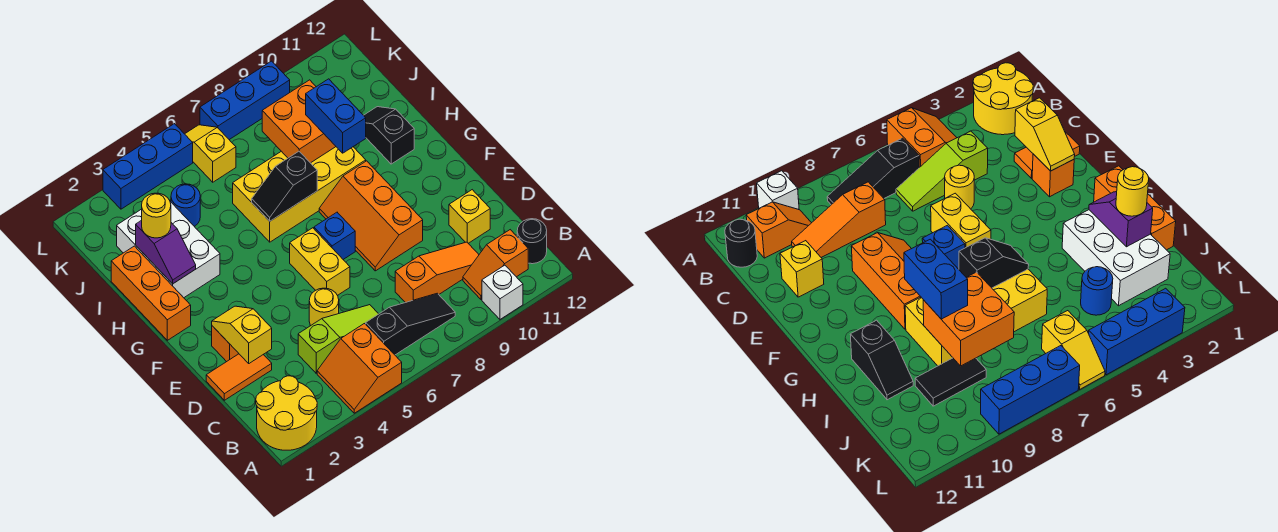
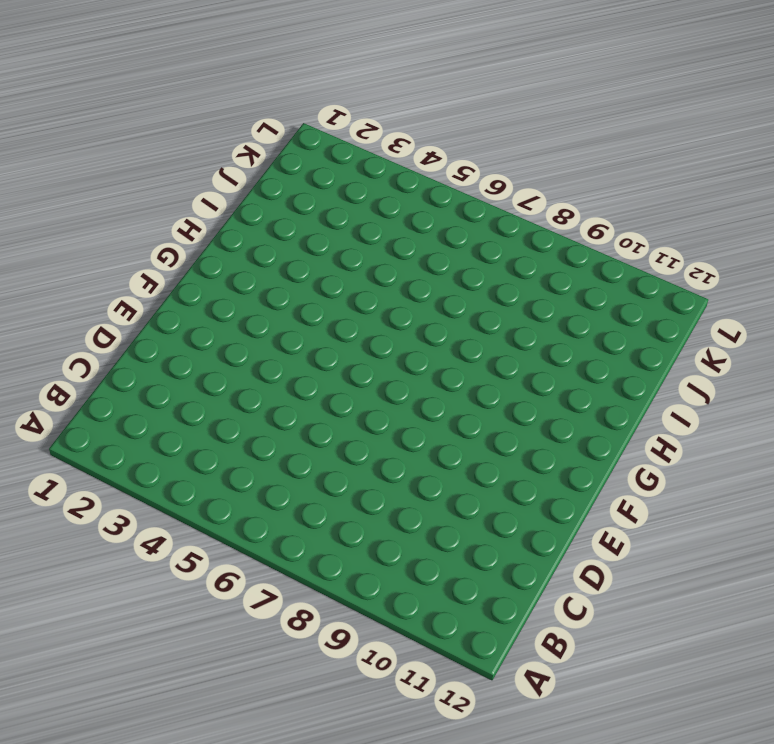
none -> yellow 2x2 round brick [256,376,317,450]
none -> orange 2x2 slope [317,324,402,413]
none -> white 1x1 brick [482,265,523,319]
none -> black 1x3 slope [366,293,455,355]

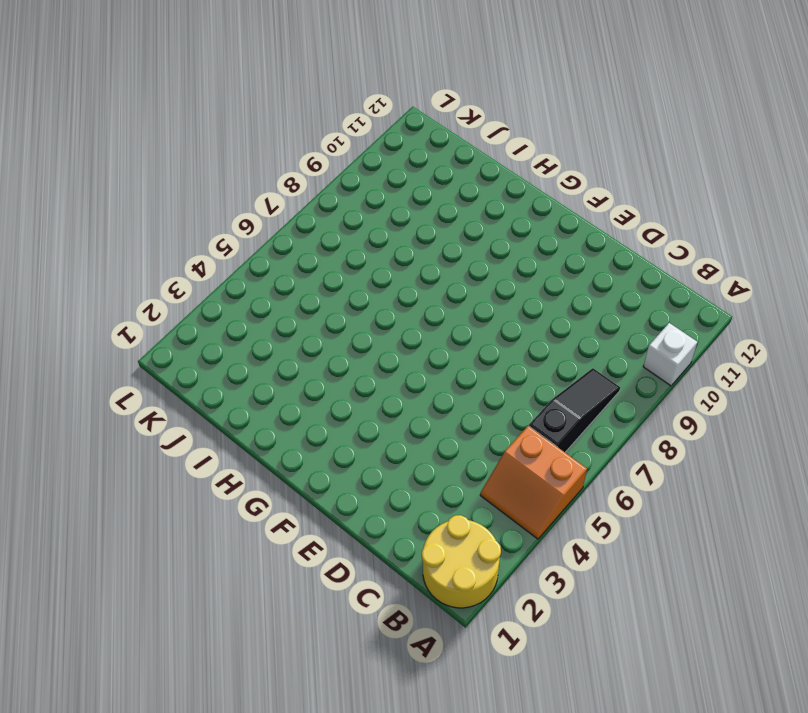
none -> orange 1x2 slope [463,230,528,299]
none -> black 1x1 round brick [517,219,547,264]
none -> lime 1x3 slope [298,305,378,373]
none -> orange 1x3 slope [395,242,479,303]

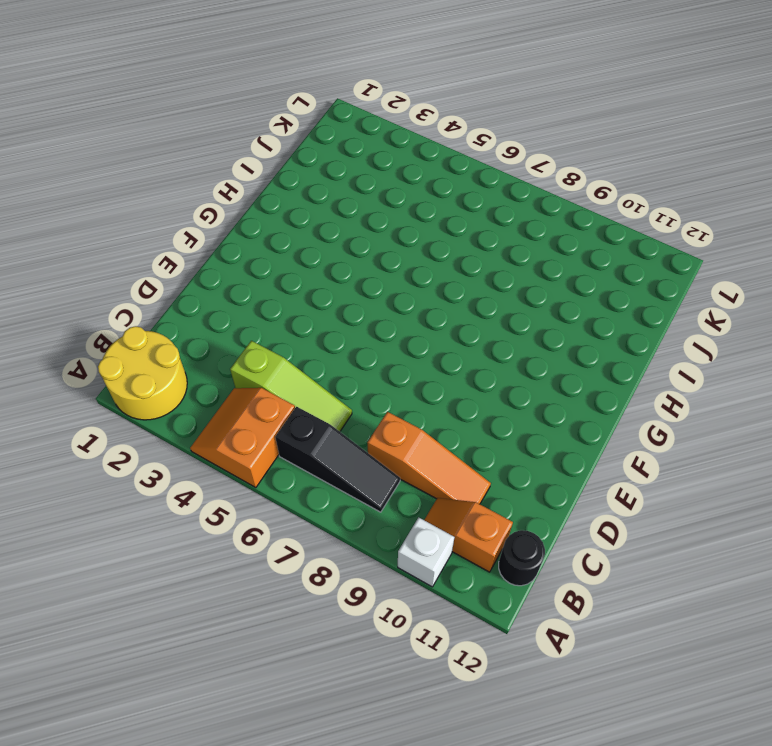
none -> orange 1x2 tile [206,354,272,400]
none -> yellow 1x1 round brick [309,288,339,326]
none -> yellow 1x1 brick [449,190,490,243]
none -> orange 1x1 brick [212,326,239,362]

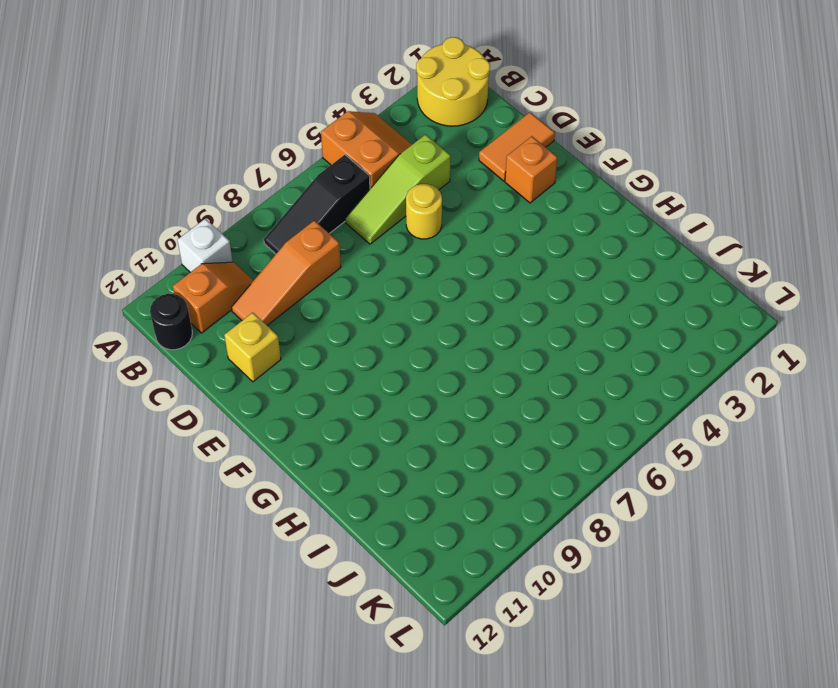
none -> yellow 1x2 brick [290,228,350,295]
none -> orange 2x3 slope [319,161,423,271]
none -> blue 1x1 brick [314,212,355,259]
none -> orange 1x3 brick [111,246,191,340]

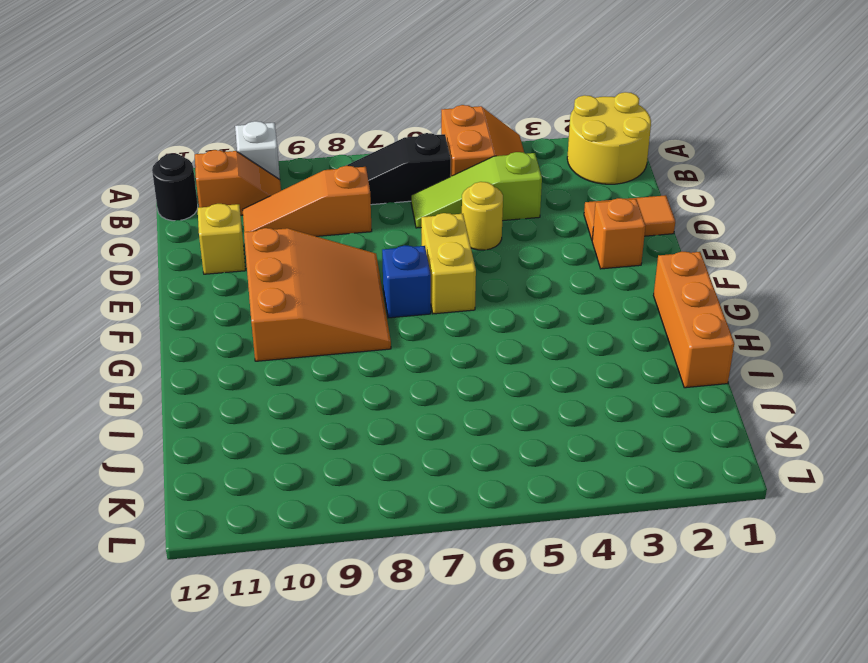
orange 3x3 slope [244,228,391,361] -> orange 2x3 slope [319,161,423,271]
none -> white 2x3 brick [117,202,220,298]
none -> yellow 2x4 brick [233,147,366,242]
none -> black 1x2 slope [364,107,414,164]
none -> blue 1x1 round brick [171,184,200,226]

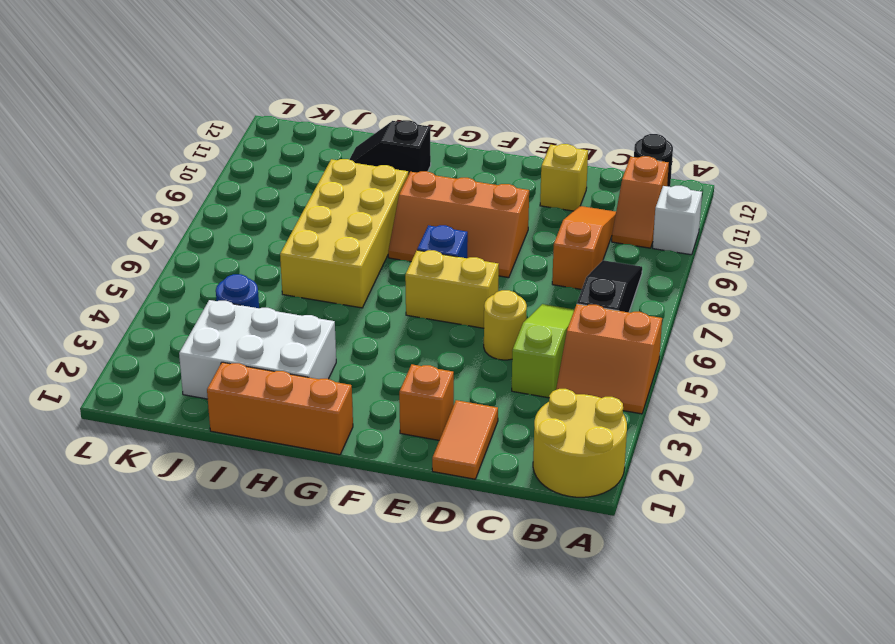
none -> black 1x2 tile [915,358,986,406]
none -> yellow 1x2 slope [185,125,236,182]
none -> blue 1x3 brick [103,124,193,209]
none -> blue 1x3 brick [200,61,290,140]

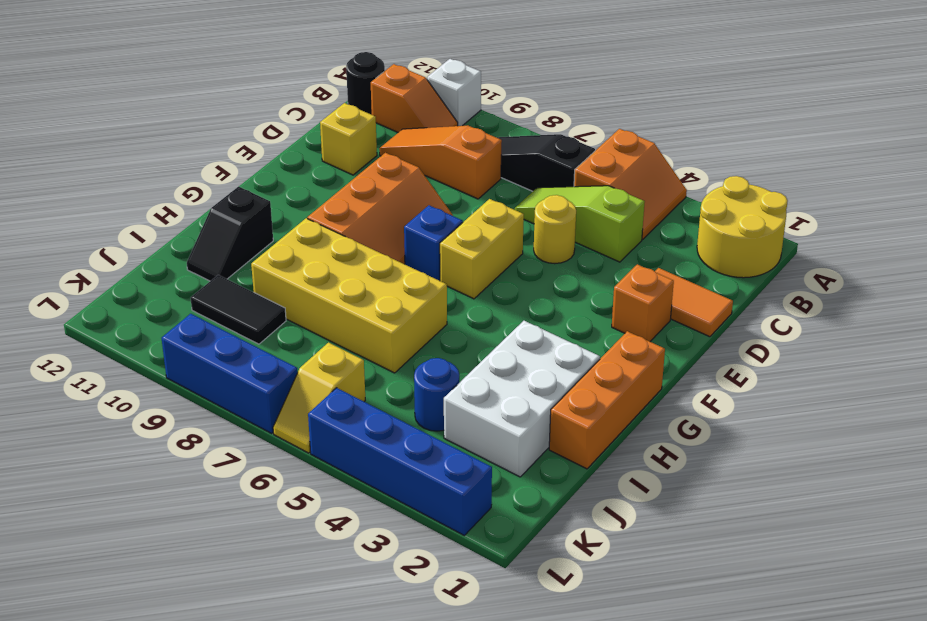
blue 1x4 brick [308,388,492,535] -> blue 1x3 brick [103,124,193,209]
none -> yellow 1x2 slope [212,306,272,363]
none -> purple 1x2 slope [136,220,196,284]
none -> black 1x2 slope [252,151,317,221]
none -> orange 2x2 brick [262,80,336,163]

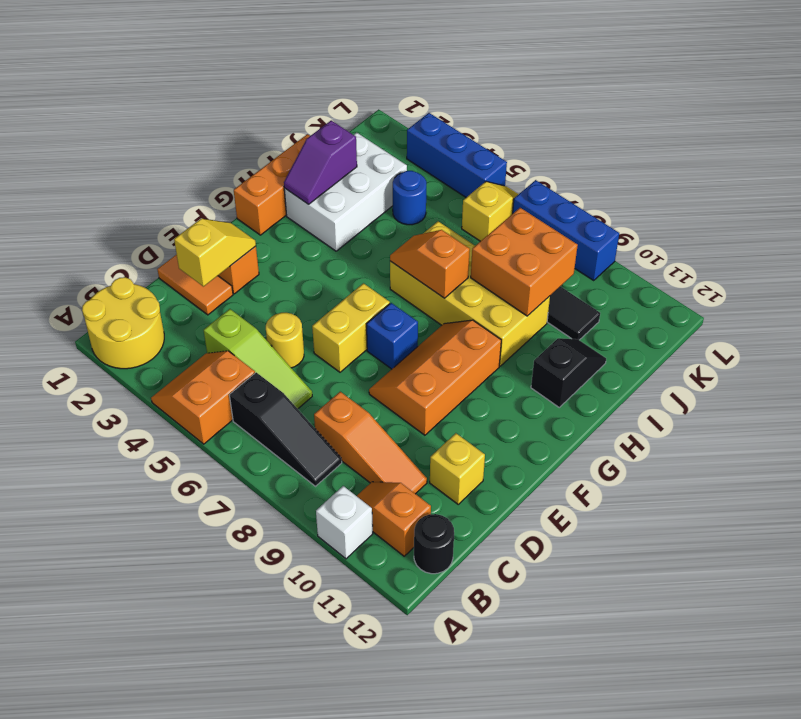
orange 1x2 slope [390,230,470,298] -> black 1x2 slope [252,151,317,221]
none -> blue 1x2 brick [306,79,366,153]
none -> yellow 1x1 round brick [142,193,171,238]

